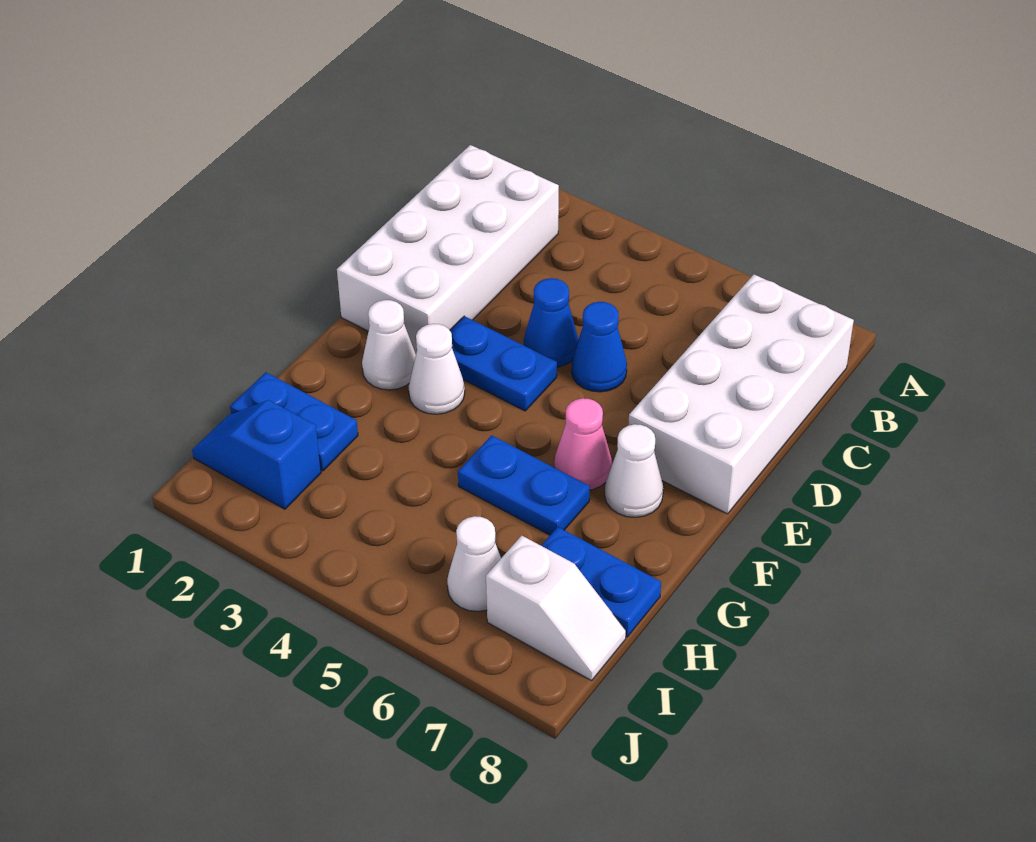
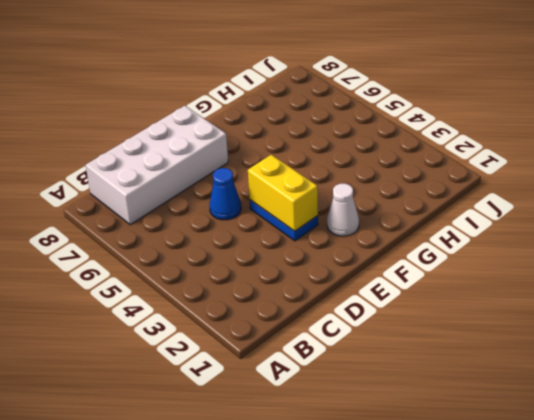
yellow 1x2 brick [248,155,318,231] -> none
none -> white 2x4 brick [337,145,559,354]
none -> blue 1x1 cone [524,278,579,367]
none -> white 1x1 cone [409,324,465,414]

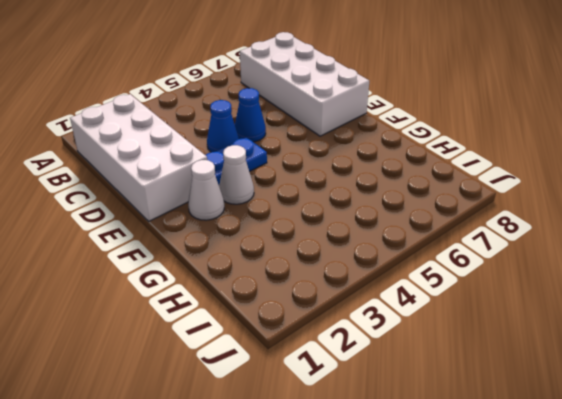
none -> pink 1x1 cone [554,398,612,490]
none -> white 1x1 cone [605,424,663,517]
none -> blue 1x2 plate [458,435,590,535]

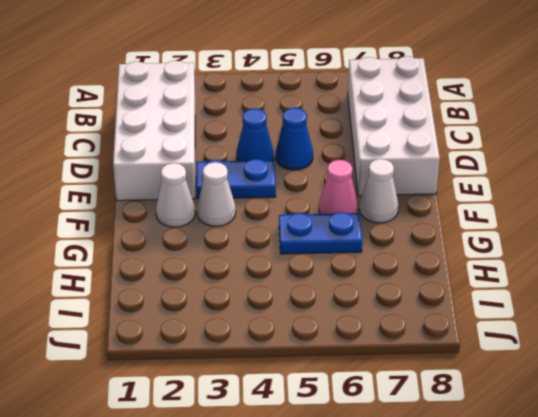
none -> blue 1x2 plate [230,372,358,471]
none -> blue 1x2 plate [541,527,661,637]
none -> blue 1x2 slope [192,400,321,509]

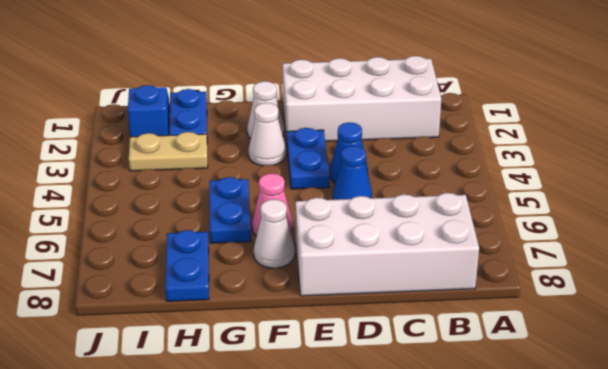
tan 1x2 plate [129,132,208,171] -> none
none -> white 1x1 cone [447,516,501,612]
none -> white 1x2 slope [486,536,626,681]

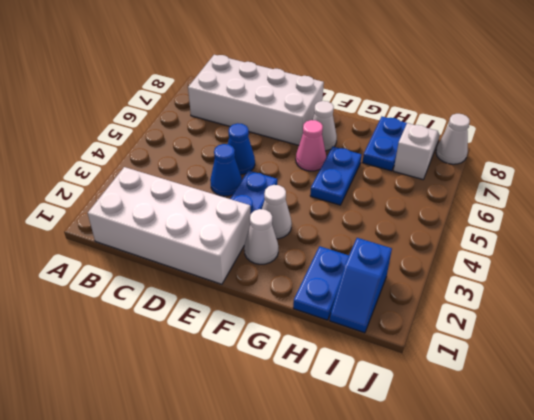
white 1x1 cone [436,114,470,164] -> white 1x1 cone moved to [447,516,501,612]

